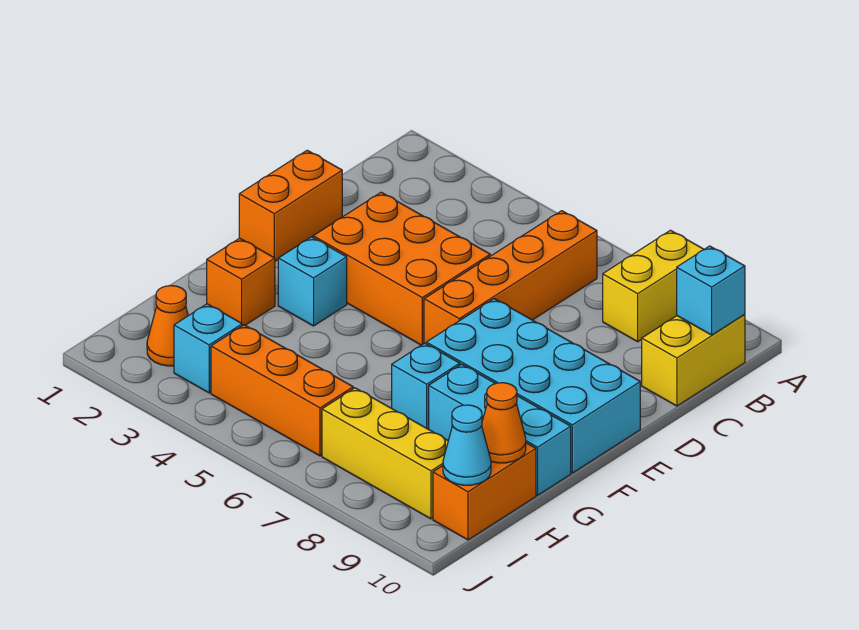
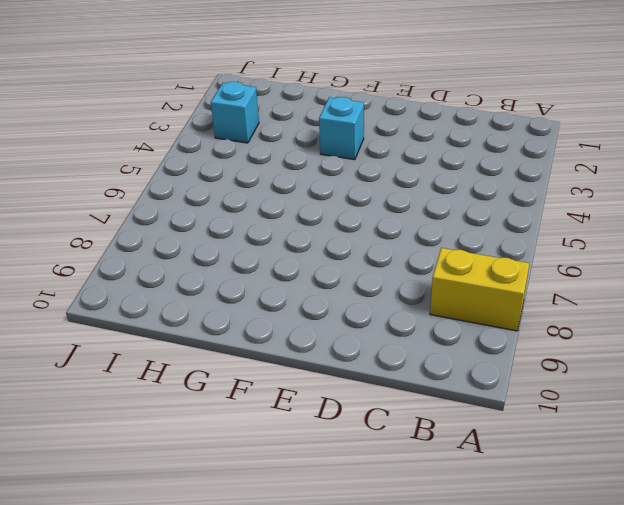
none -> orange 1x4 brick [424,211,597,344]
none -> yellow 1x2 brick [642,315,745,406]
none -> orange 1x2 brick [239,150,342,261]

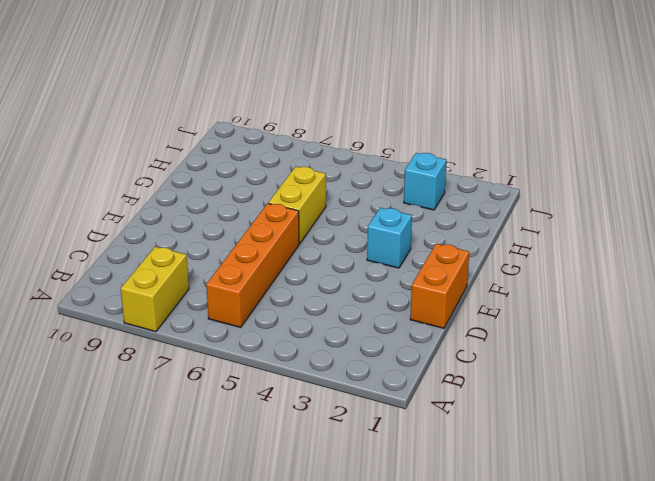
yellow 1x2 brick [268,167,326,244] -> yellow 1x2 brick moved to [642,315,745,406]
none -> orange 2x3 brick [313,192,490,345]
none -> cyan 2x4 brick [426,299,640,473]
none -> orange 1x1 brick [207,238,275,326]

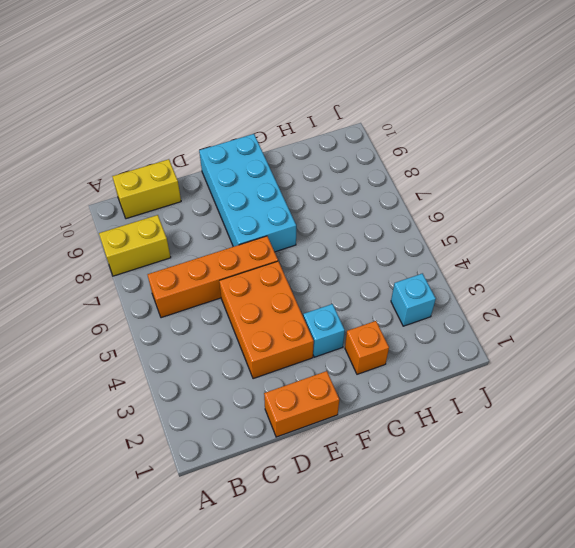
none -> cyan 1x1 brick [392,343,460,429]
none -> cyan 1x3 brick [429,364,571,495]
none -> orange 1x2 brick [433,443,536,540]

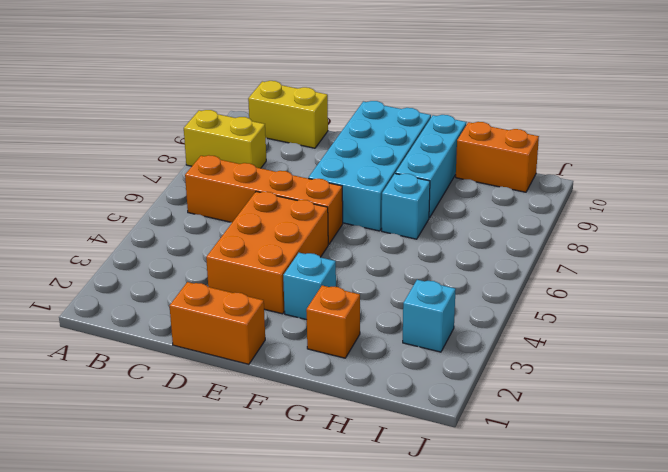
none -> orange 1x1 cone [147,286,188,366]
none -> orange 1x3 brick [211,325,353,456]
none -> yellow 1x3 brick [322,388,448,519]

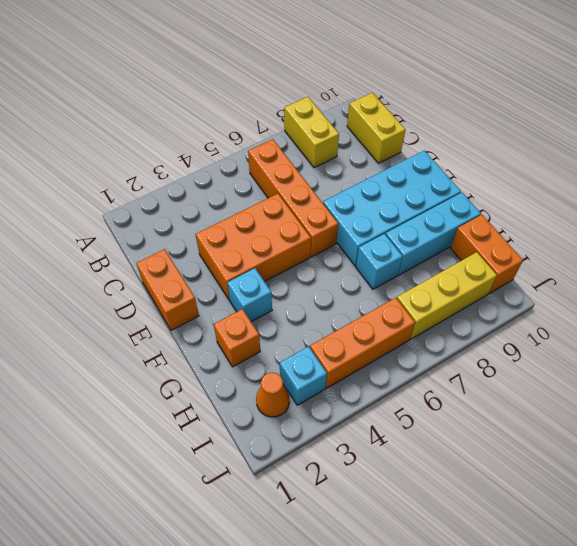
none -> cyan 1x1 brick [677,246,745,335]
none -> orange 1x1 cone [482,383,526,463]
none -> cyan 1x1 cone [443,405,491,485]

